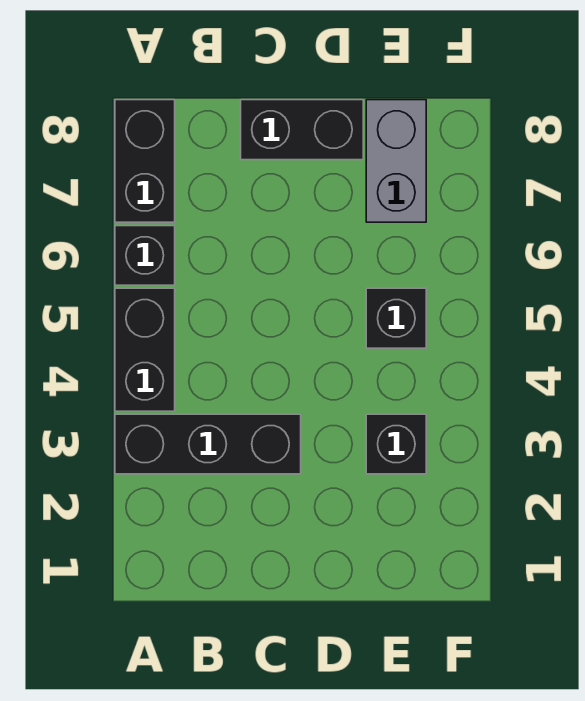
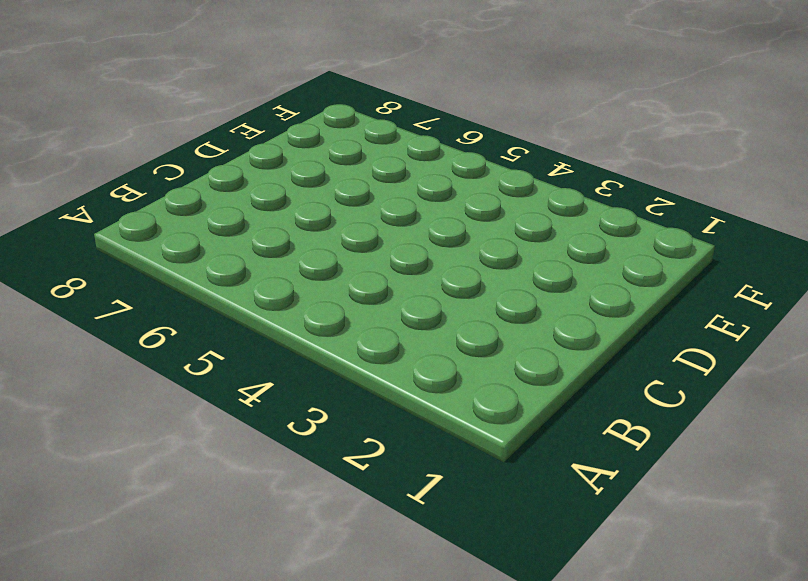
none -> black 1x3 brick [115,414,301,474]
none -> black 1x2 brick [115,288,175,411]

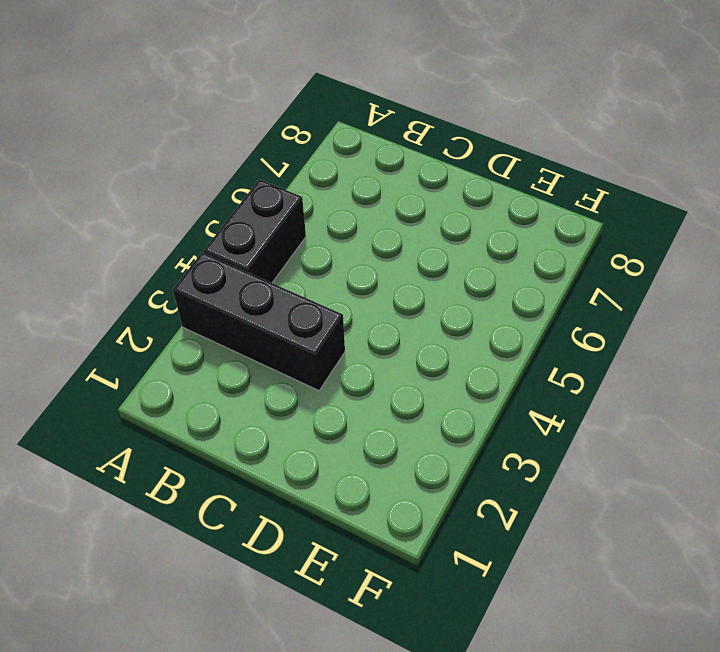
none -> black 1x1 brick [115,226,175,285]
none -> black 1x2 brick [115,100,175,222]

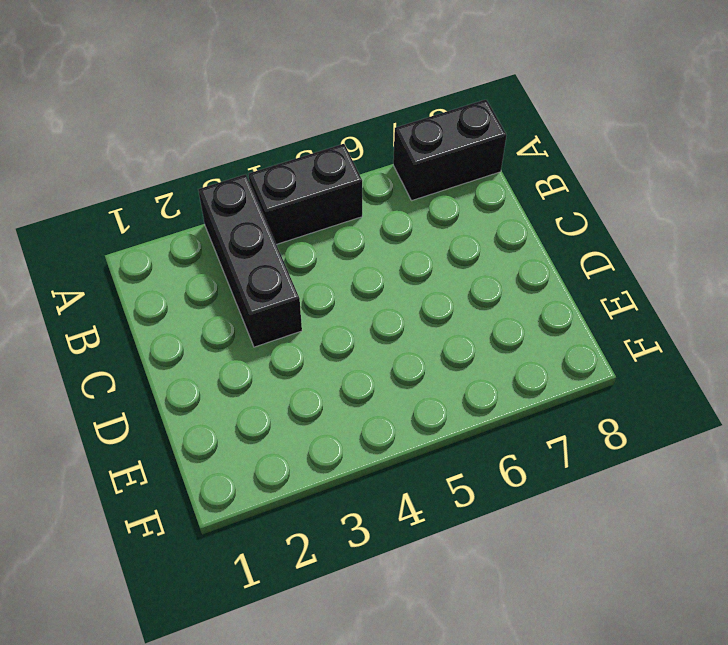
none -> black 1x1 brick [115,226,175,285]
none -> black 1x2 brick [241,100,363,160]

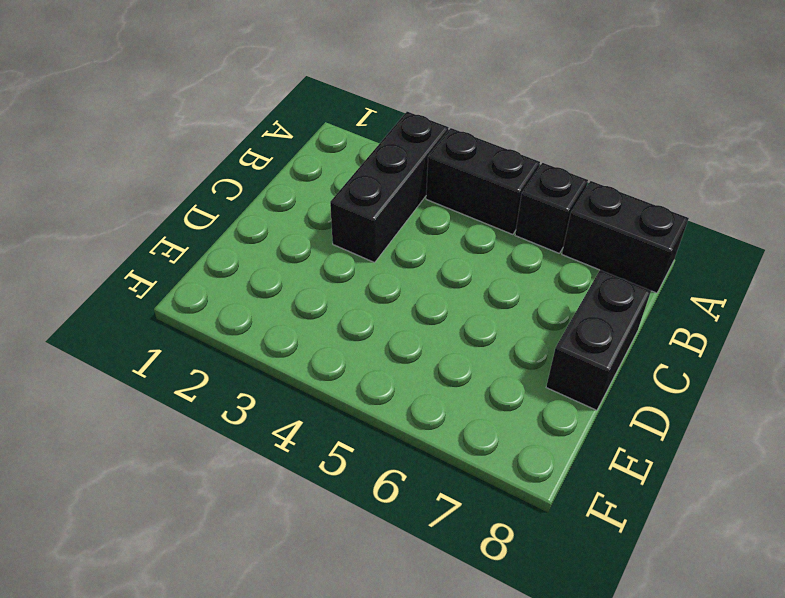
none -> black 1x1 brick [366,414,426,474]
none -> black 1x1 brick [366,288,426,348]

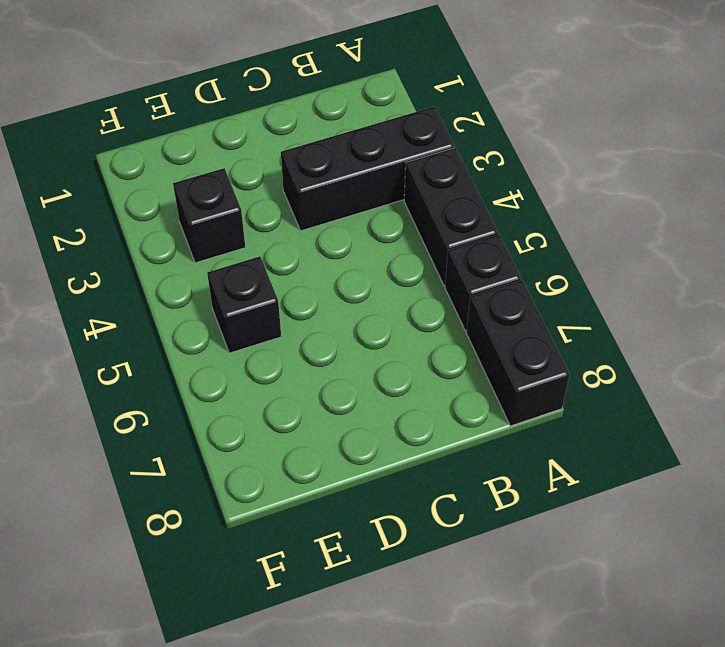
none -> black 1x2 brick [241,100,363,160]
none -> grey 1x2 brick [366,100,426,222]

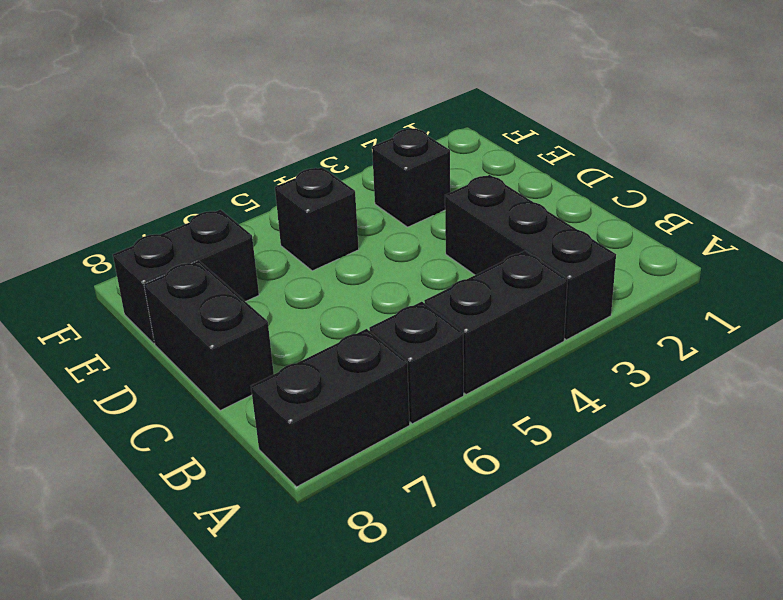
black 1x2 brick [113,210,259,344] -> grey 1x2 brick [366,100,426,222]

